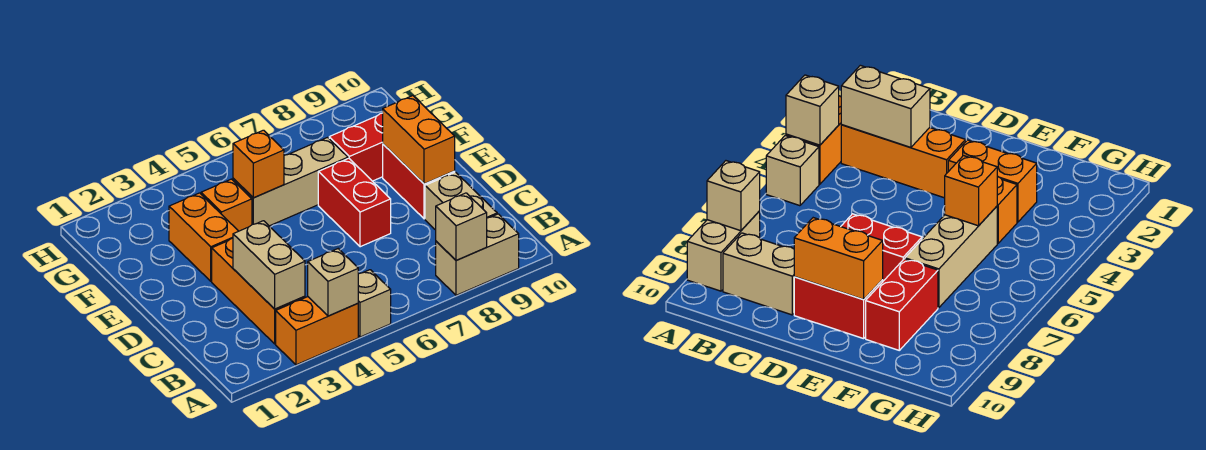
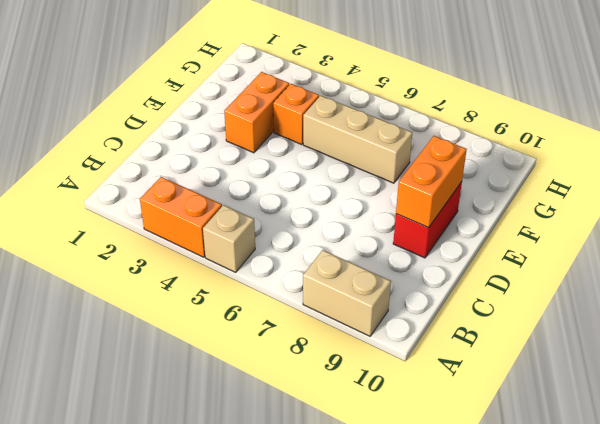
none -> orange 1x3 brick [212,238,305,344]
none -> tan 1x2 brick [425,172,497,230]
none -> red 1x2 brick [318,158,391,247]

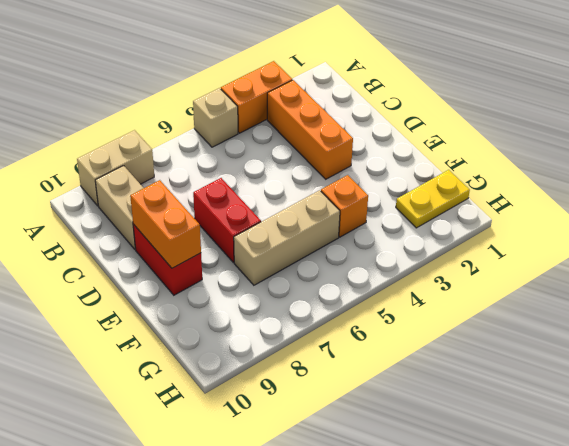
yellow 1x2 plate [396,170,470,228] -> none
none -> orange 1x2 brick [169,193,238,281]
none -> red 1x2 brick [329,113,383,181]
none -> tan 1x1 brick [308,249,358,316]

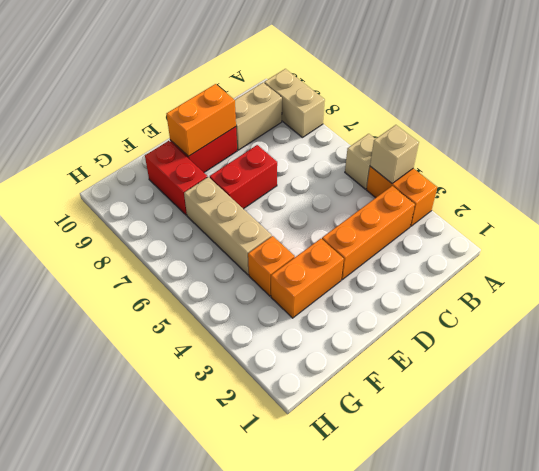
none -> tan 1x1 brick [436,193,487,261]
none -> tan 1x2 brick [233,221,305,309]
none -> orange 1x1 brick [233,130,284,198]

